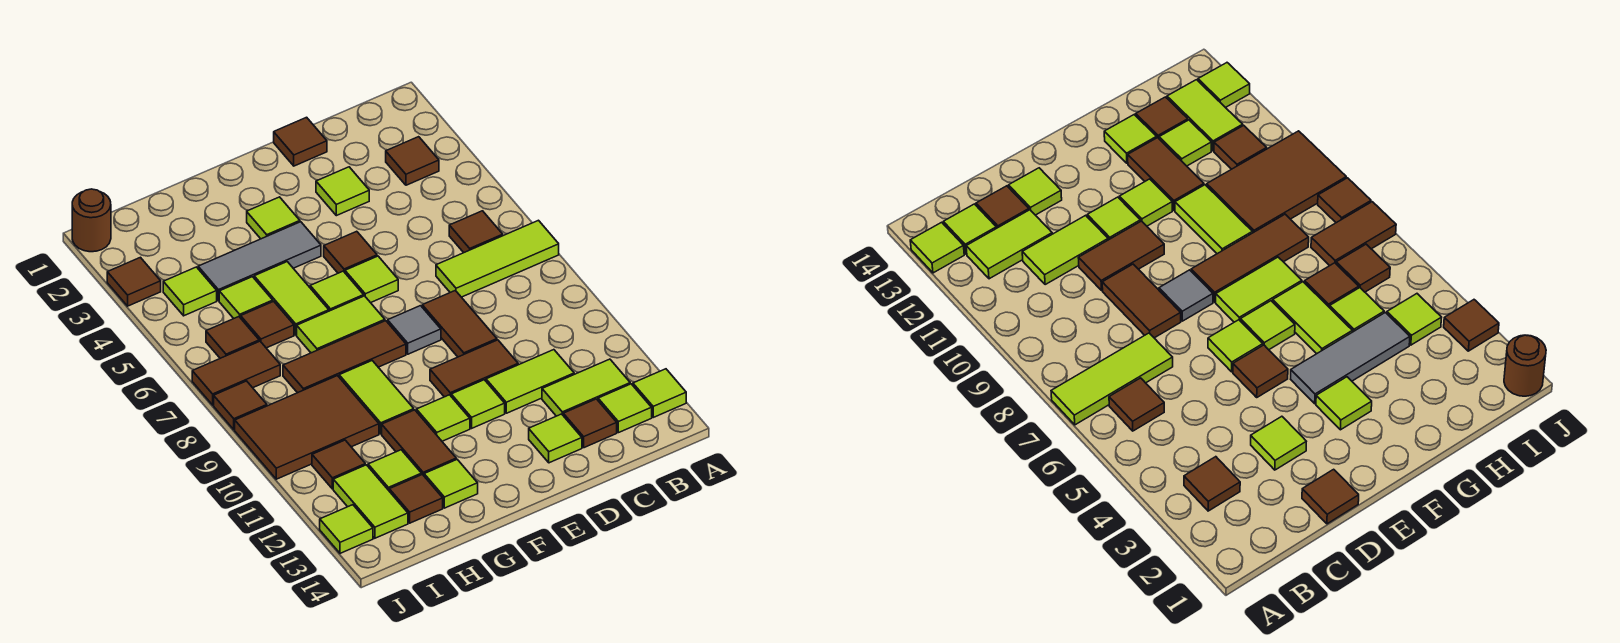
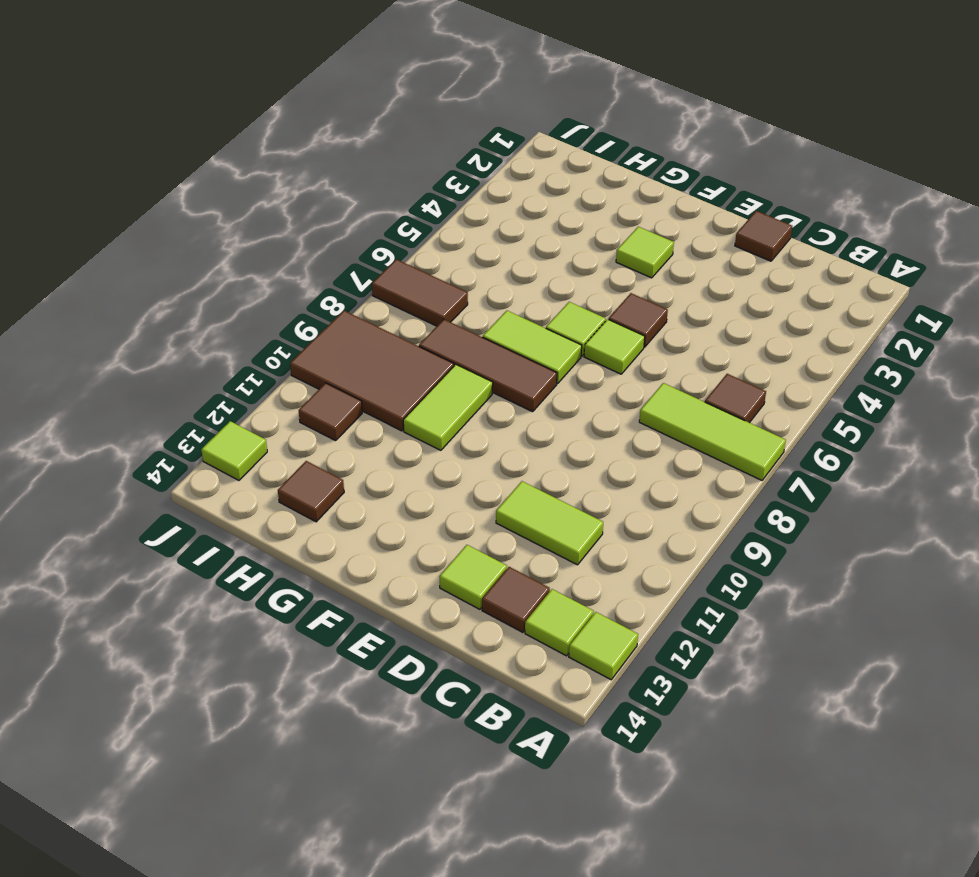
none -> brown 1x1 tile [386,137,439,185]
none -> lime 1x2 tile [542,359,630,416]
none -> lime 1x1 tile [316,167,369,216]
none -> brown 1x2 tile [422,290,497,357]

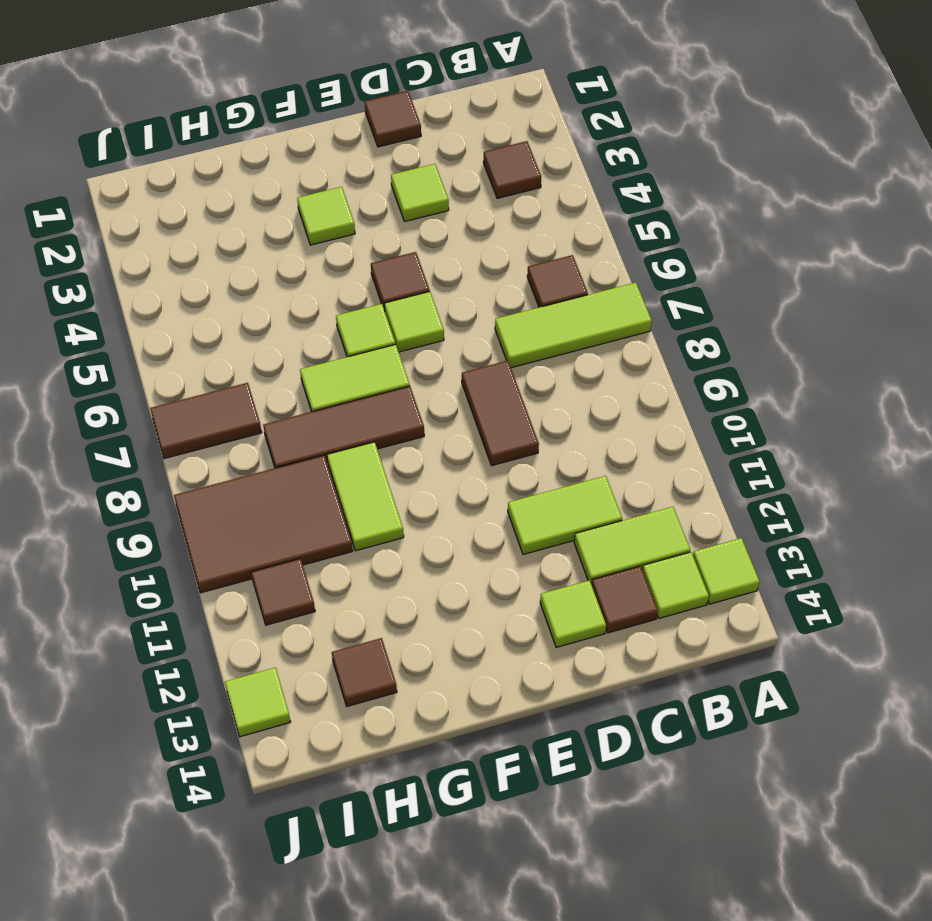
none -> brown 1x2 tile [430,340,518,397]
none -> grey 1x1 tile [388,306,441,354]
none -> lime 1x1 tile [451,380,505,428]
none -> grey 1x3 tile [198,222,321,301]

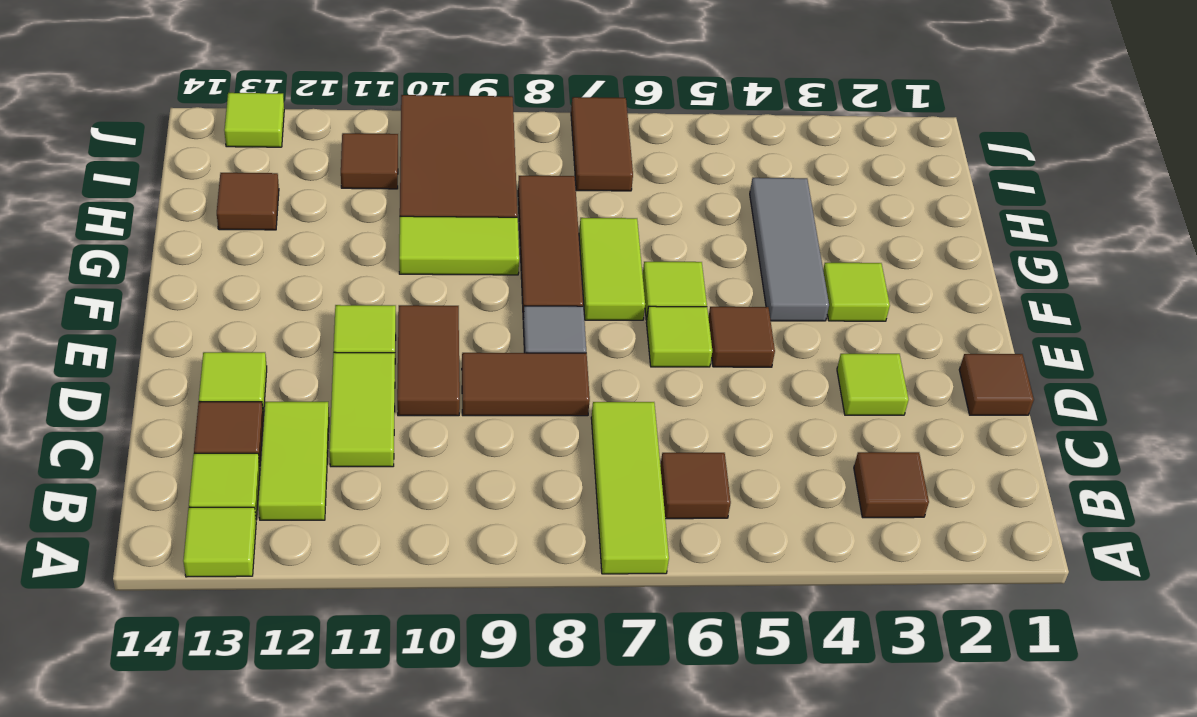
none -> lime 1x1 tile [416,395,470,441]
none -> lime 1x2 tile [254,262,329,335]
none -> brown 1x2 tile [382,410,456,476]
none -> lime 1x1 tile [424,459,478,508]

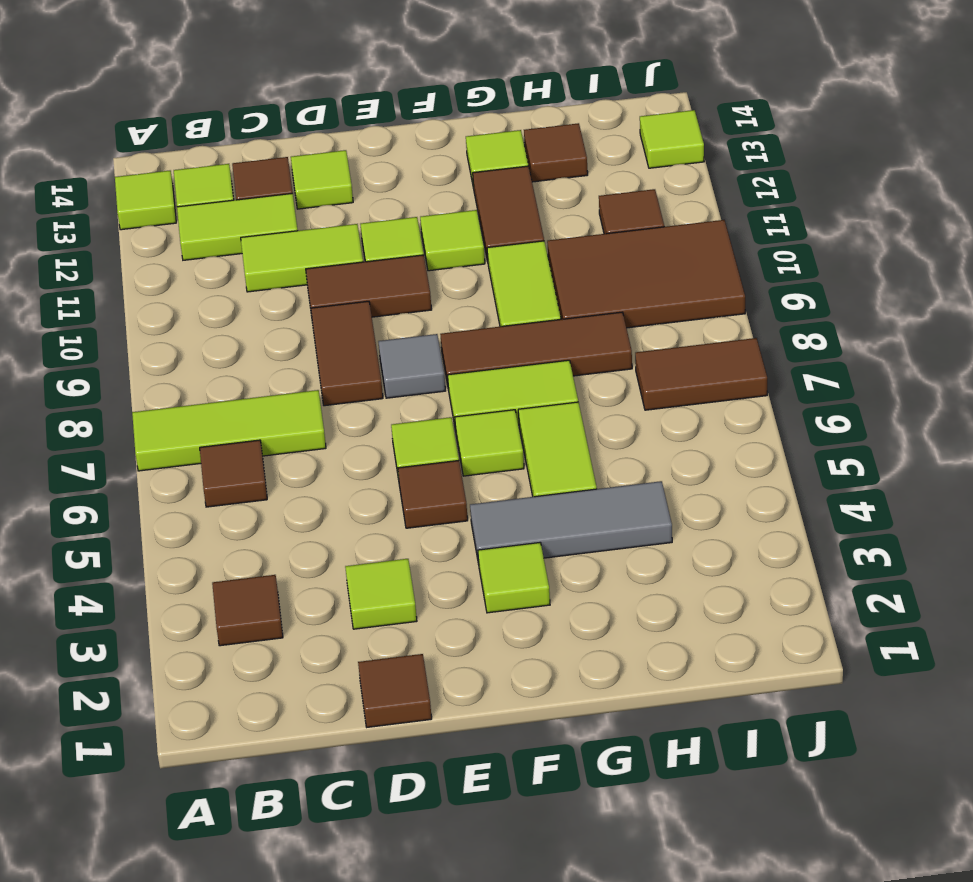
none -> lime 1x1 tile [219,277,273,318]
none -> brown 1x1 tile [241,301,294,348]
none -> lime 1x1 tile [368,450,422,490]
none -> lime 1x1 tile [163,267,217,316]

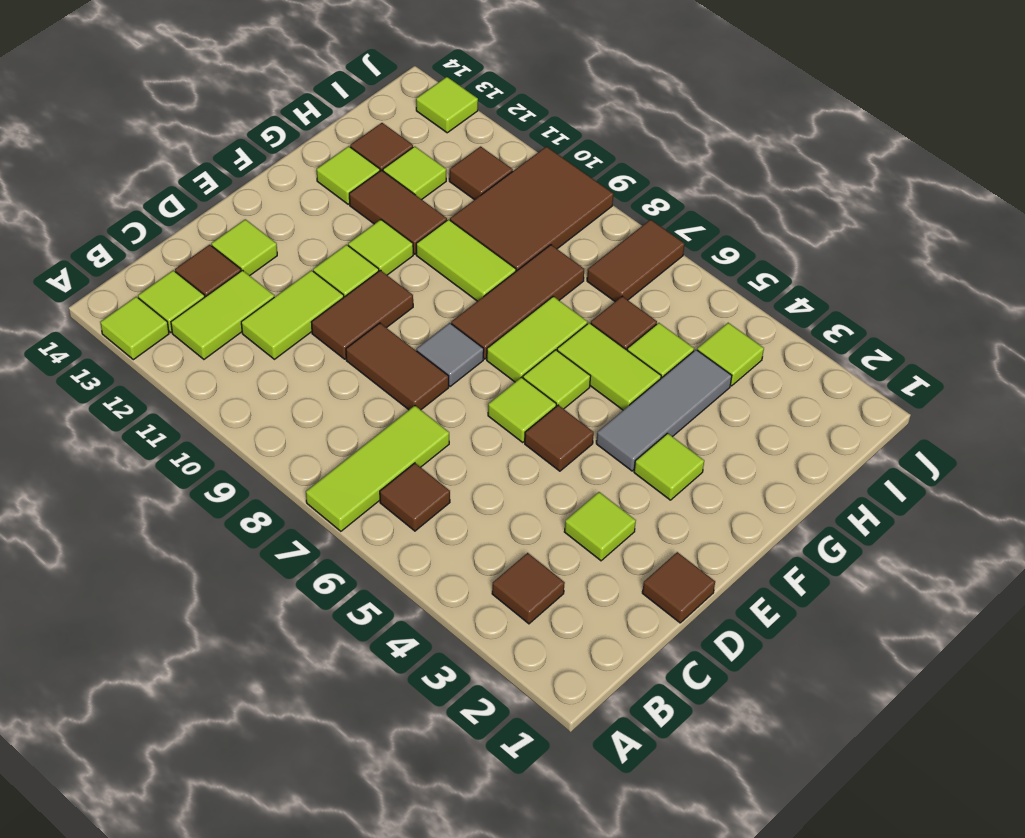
none -> brown 1x1 tile [206,317,259,358]
none -> lime 1x2 tile [333,465,408,538]
none -> brown 1x1 round brick [72,189,111,252]
none -> brown 1x1 tile [107,257,161,306]

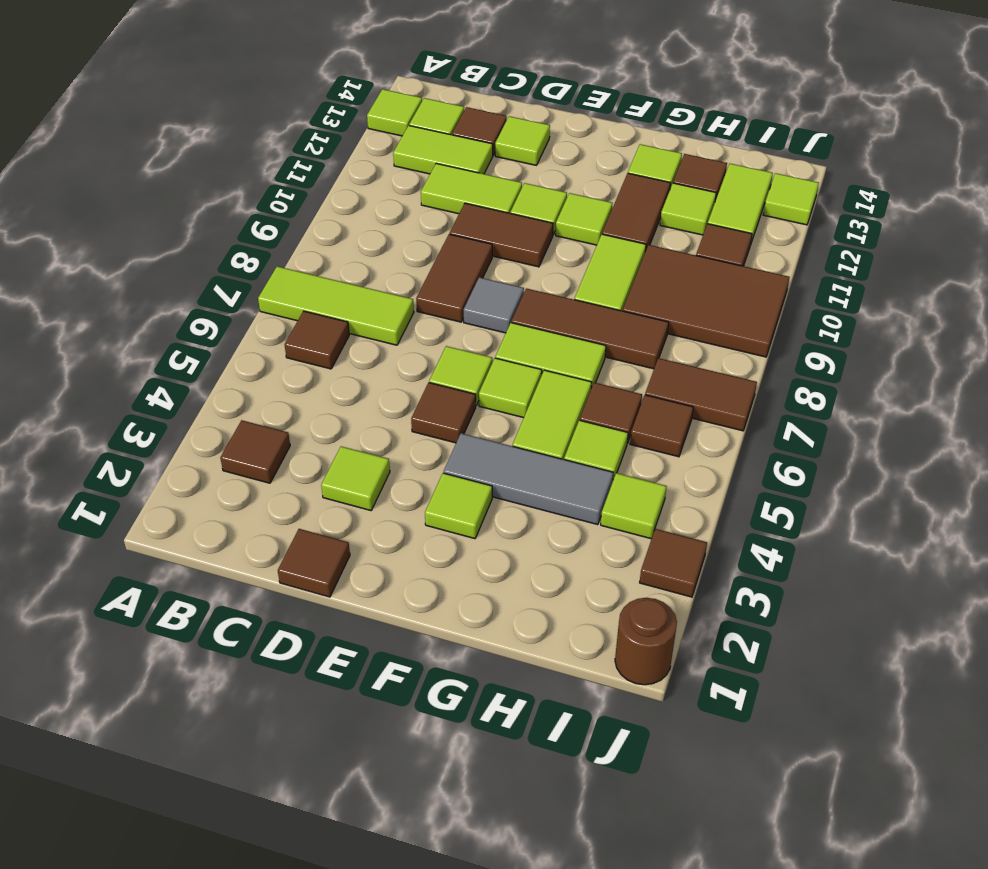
none -> brown 1x1 tile [214,381,267,430]

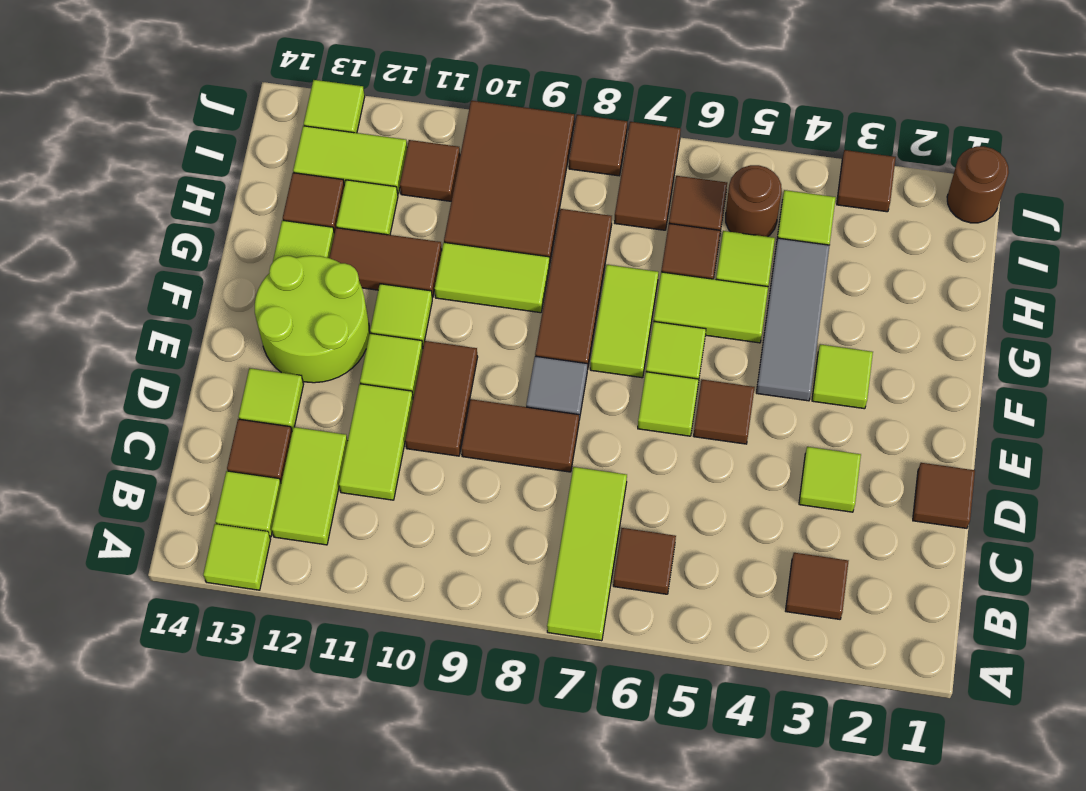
lime 2x2 round brick [255,256,370,383] -> none
brown 1x1 round brick [726,165,782,237] -> none

